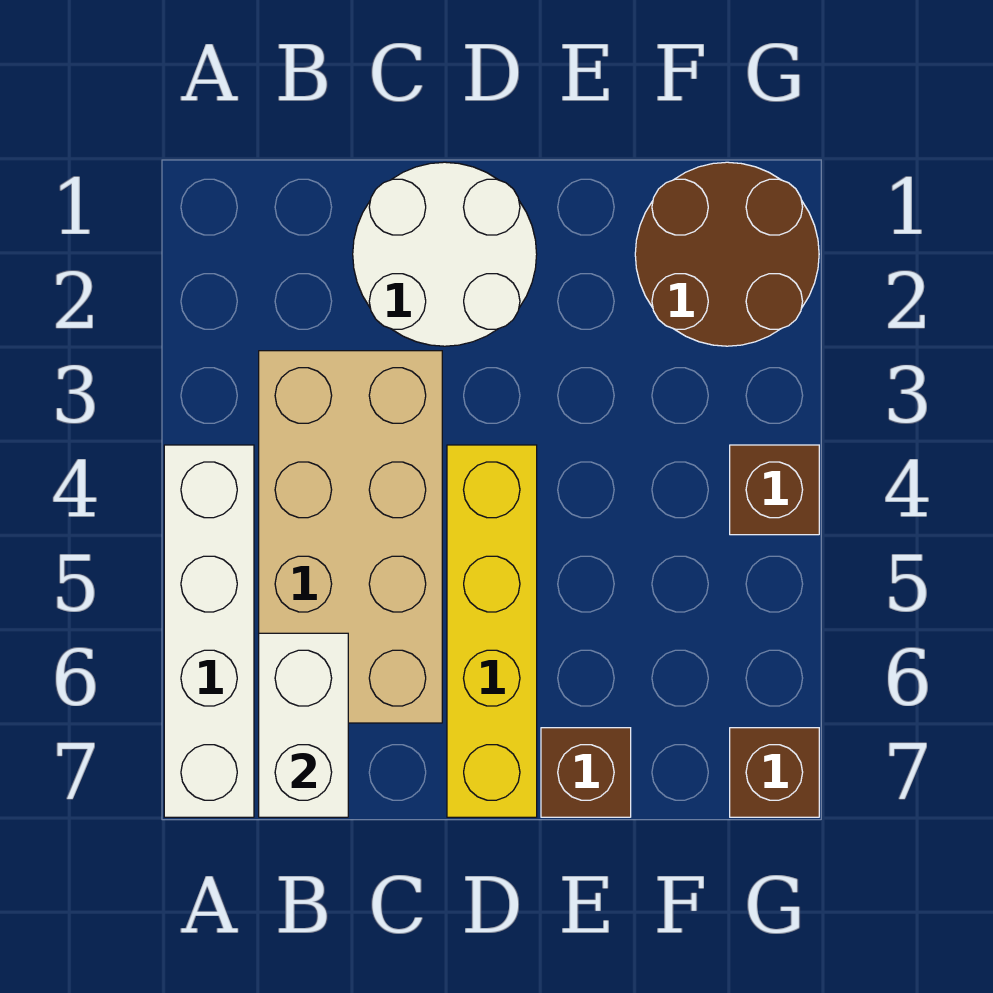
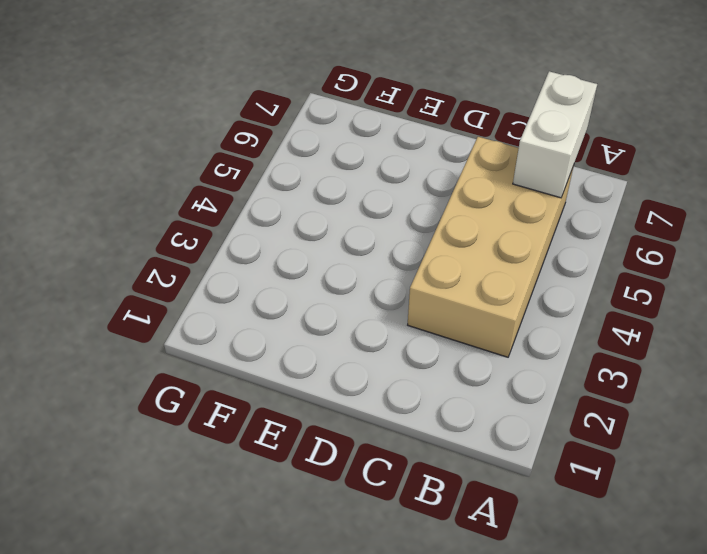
none -> white 1x4 brick [164,445,254,817]
none -> white 2x2 round brick [353,162,537,346]

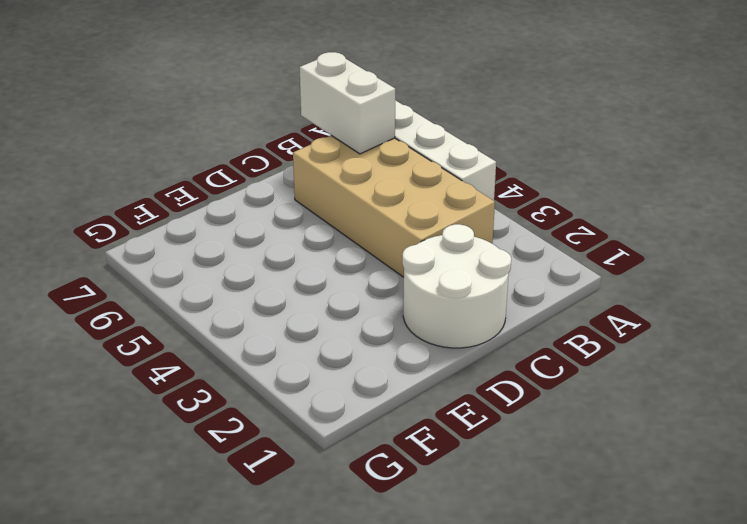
none -> yellow 1x4 brick [447,445,537,817]
none -> brown 1x1 brick [541,728,631,817]

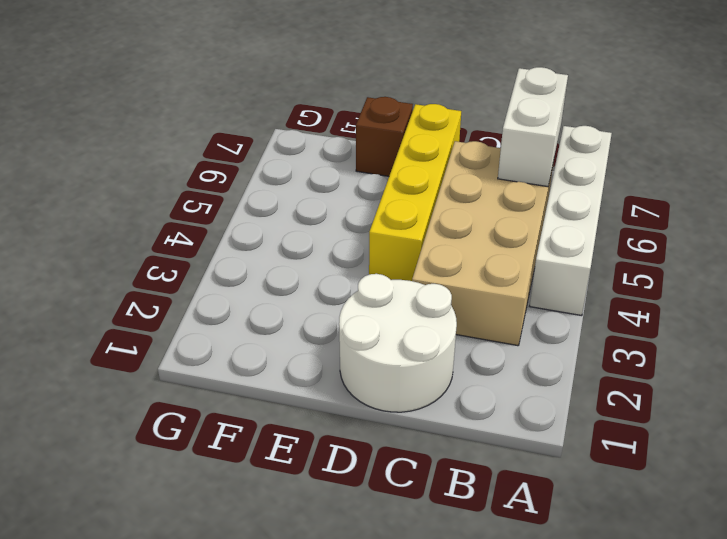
none -> brown 2x2 round brick [635,162,819,346]
none -> brown 1x1 brick [730,445,819,535]

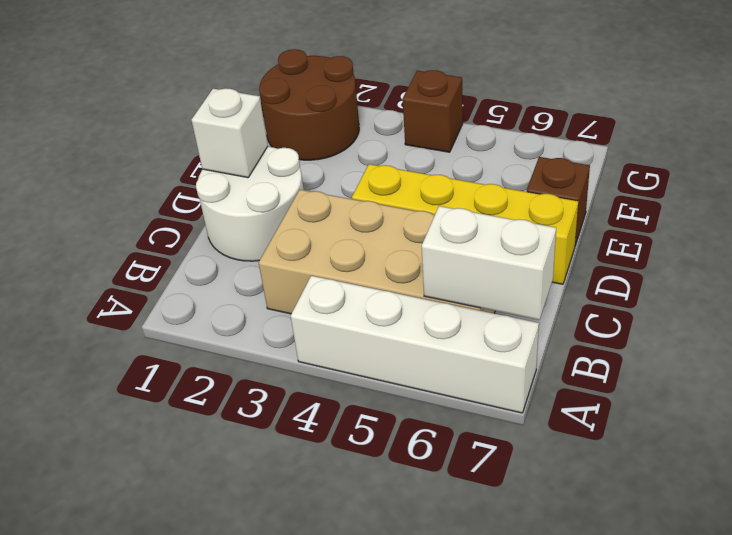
white 1x1 brick [192,88,268,178] -> none
none -> brown 1x1 brick [730,728,819,817]

